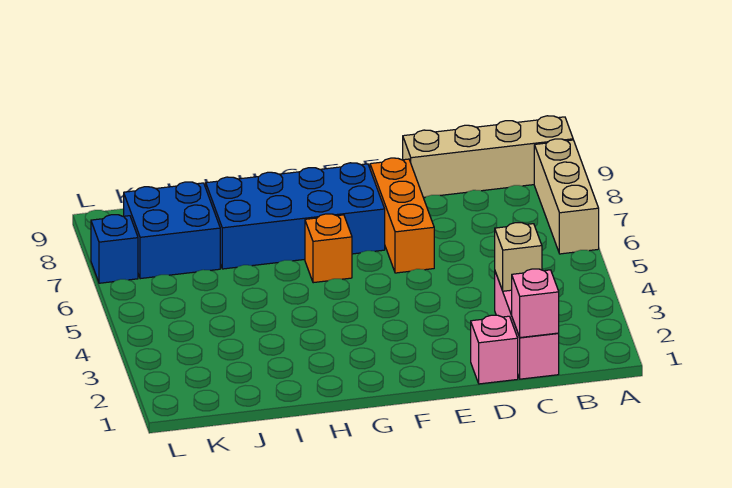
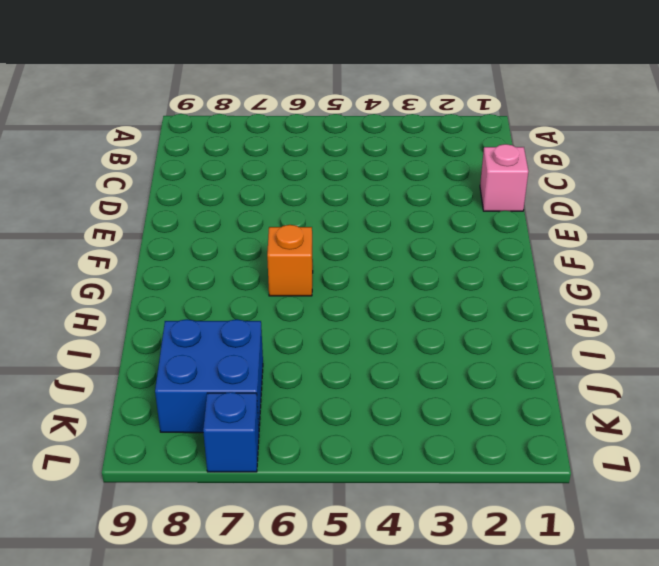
none -> tan 1x3 brick [534,139,599,254]
none -> tan 1x4 brick [403,116,573,197]

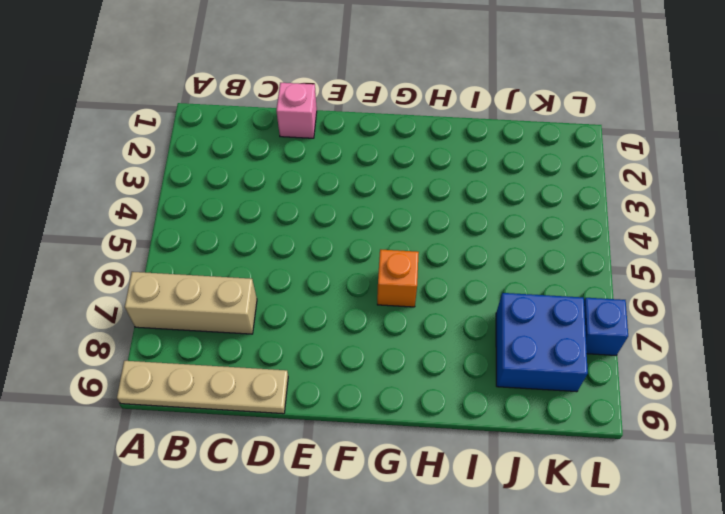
tan 1x3 brick [125,272,257,334] -> tan 1x3 brick turned to [534,139,599,254]
tan 1x4 plate [117,361,288,414] -> tan 1x4 brick [403,116,573,197]
none -> pink 1x3 brick [495,272,559,379]
none -> orange 1x3 brick [370,158,434,273]

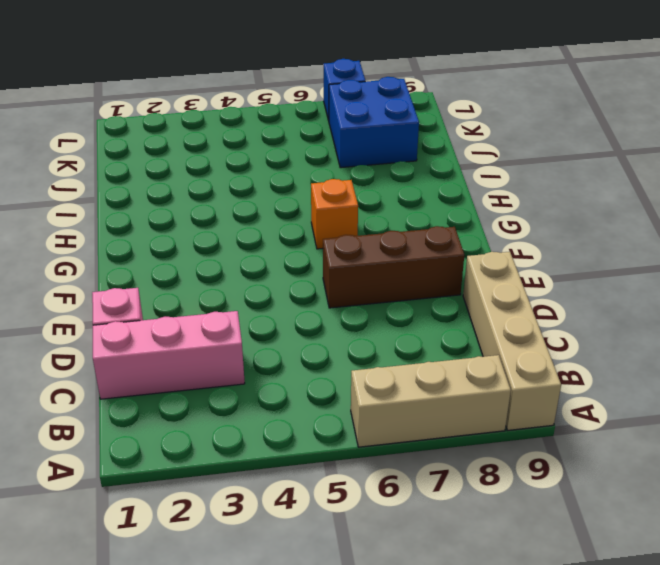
brown 1x3 brick [323,226,464,308] -> orange 1x3 brick [370,158,434,273]
none -> blue 2x4 brick [206,163,385,269]
none -> pink 1x1 brick [512,269,559,338]

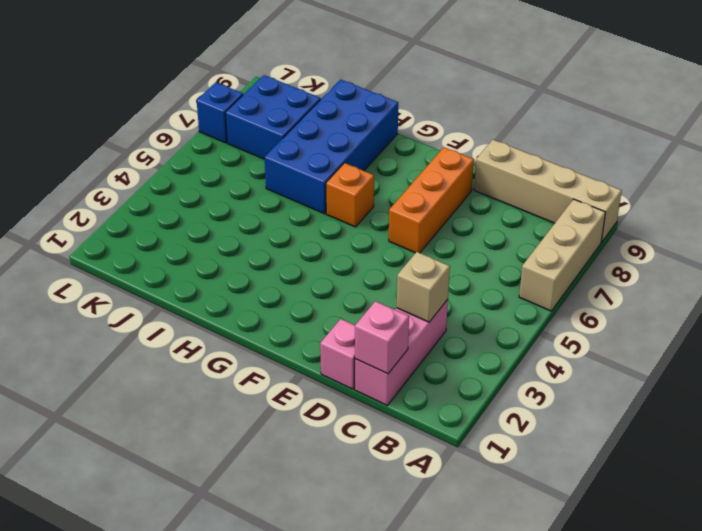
blue 2x4 brick [265,80,398,214] -> blue 2x4 brick turned to [206,163,385,269]

